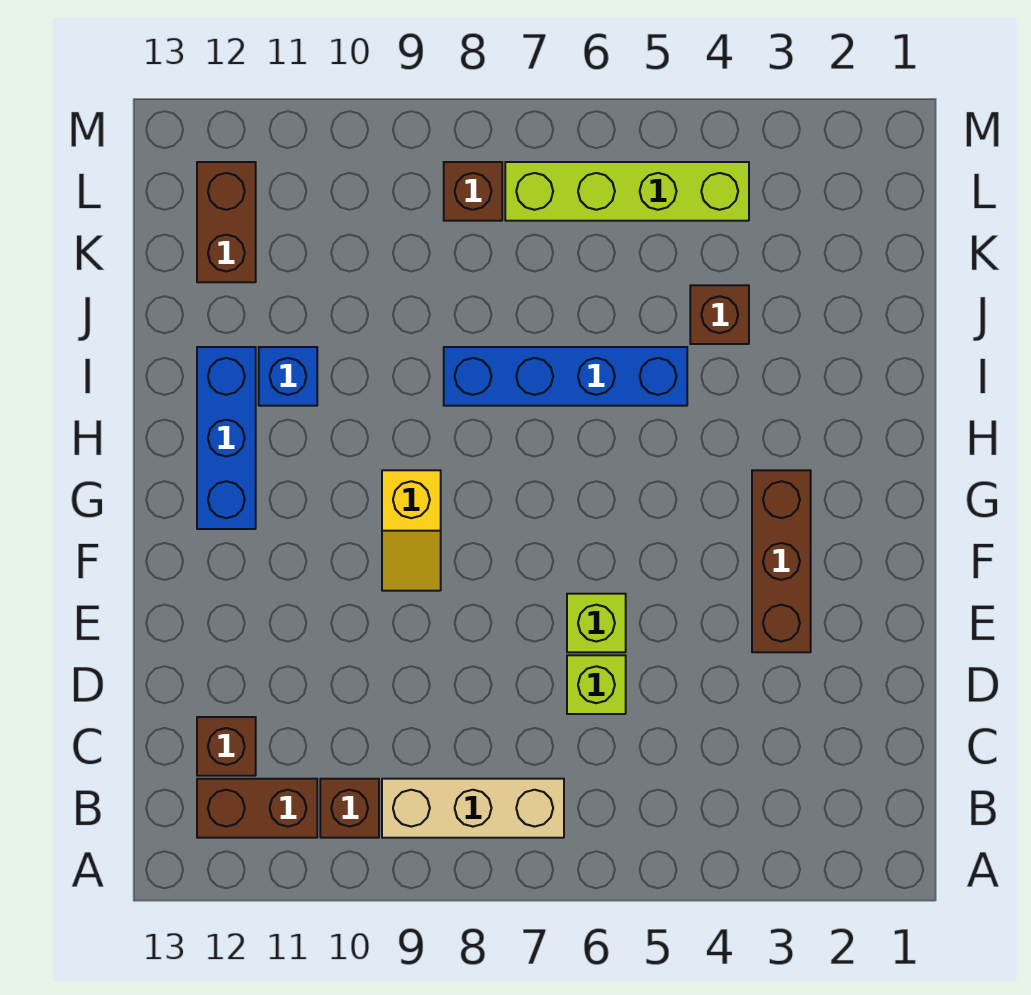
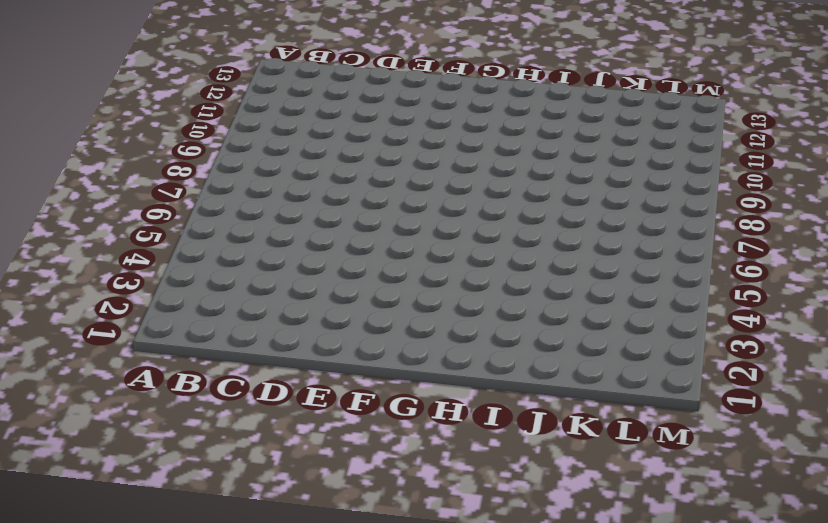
none -> tan 1x3 brick [382,779,564,838]
none -> brown 1x1 brick [320,779,379,838]
none -> brown 1x2 brick [197,779,317,838]

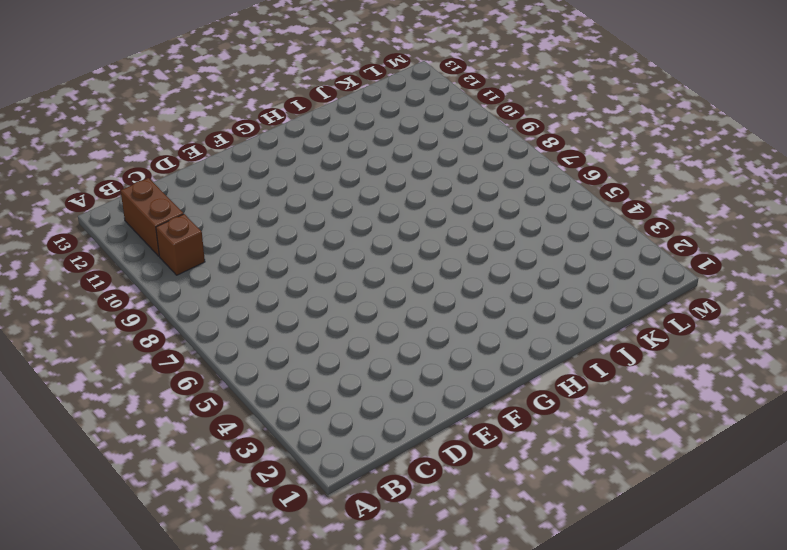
none -> tan 1x3 brick [382,779,564,838]
none -> brown 1x1 brick [197,717,256,776]
none -> lime 1x1 brick [567,655,626,714]

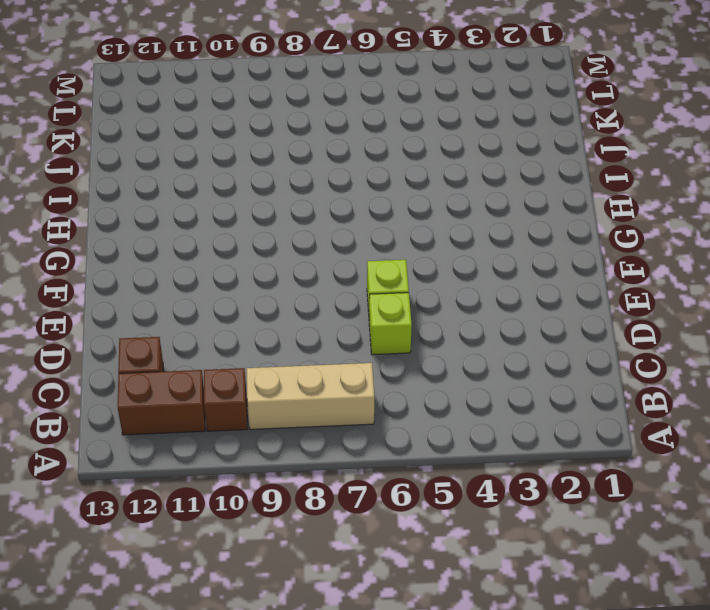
none -> brown 1x3 brick [752,470,811,652]
none -> yellow 1x2 slope [382,470,441,591]
none -> blue 1x3 brick [197,347,256,529]

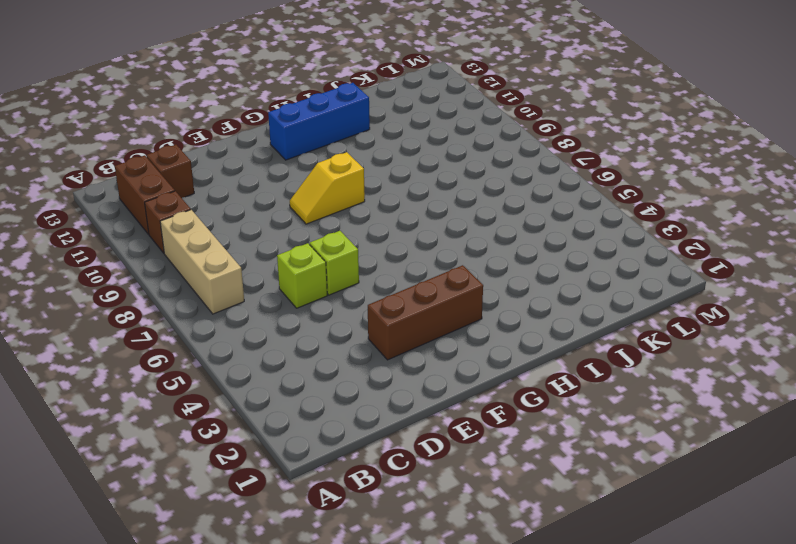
none -> blue 1x4 brick [444,347,687,406]
none -> blue 1x1 brick [259,347,317,406]
none -> brown 1x1 brick [690,285,749,344]

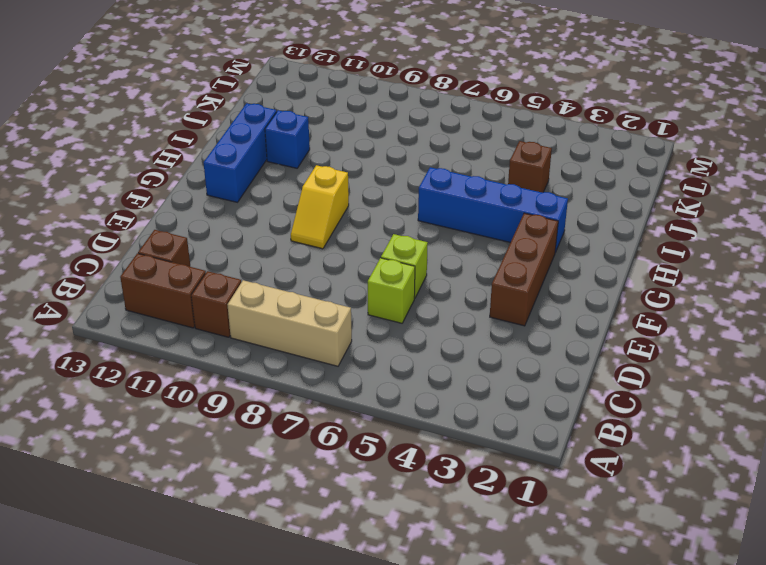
blue 1x4 brick [418,167,568,252] -> blue 1x4 brick moved to [444,347,687,406]
none -> brown 1x2 brick [197,162,256,282]
none -> lime 1x4 brick [505,162,749,221]
none -> brown 1x1 brick [444,162,502,221]

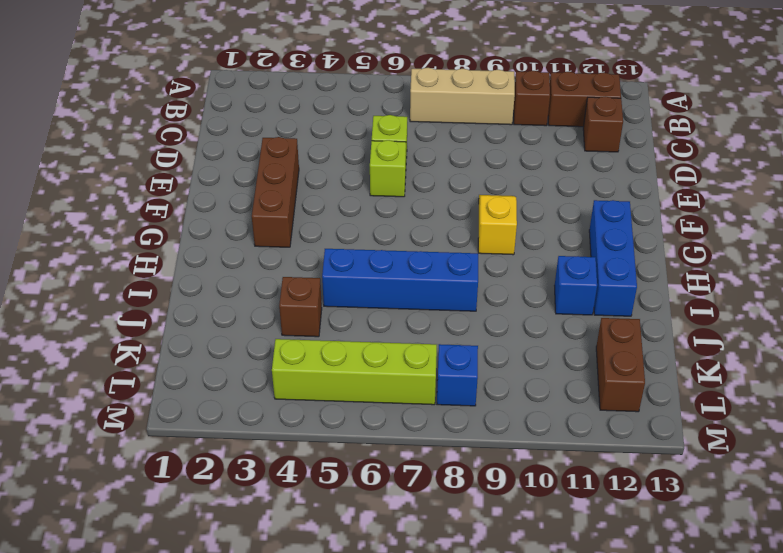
blue 1x1 brick [437,344,478,406] -> brown 1x1 brick [444,162,502,221]

